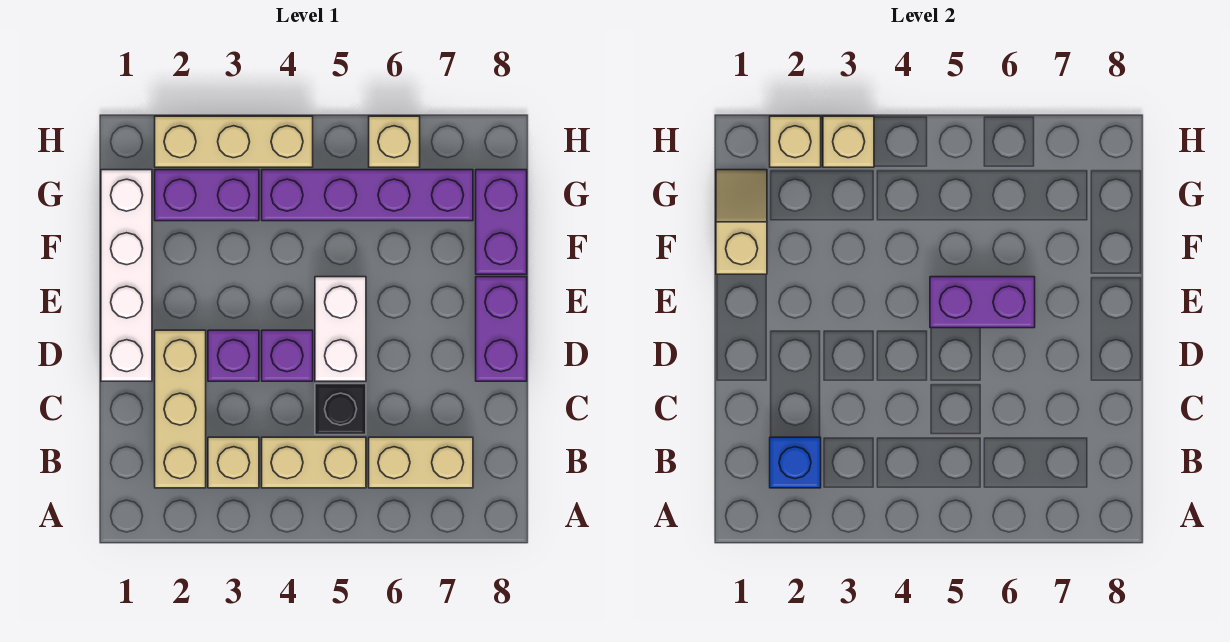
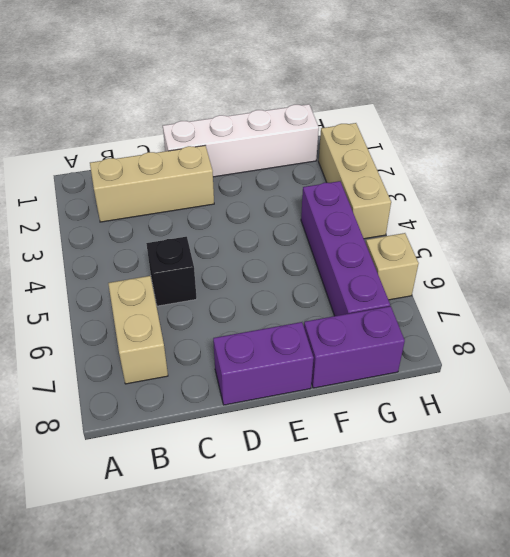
none -> tan 1x1 brick [208,437,259,488]
none -> tan 1x2 brick [262,437,366,488]
none -> purple 1x1 brick [208,330,259,381]

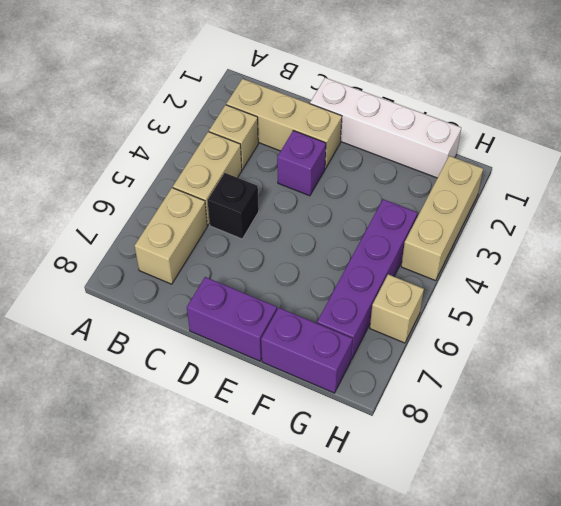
none -> purple 1x1 brick [262,330,313,381]
none -> white 1x2 brick [315,277,366,381]
none -> purple 1x2 brick [155,170,259,221]

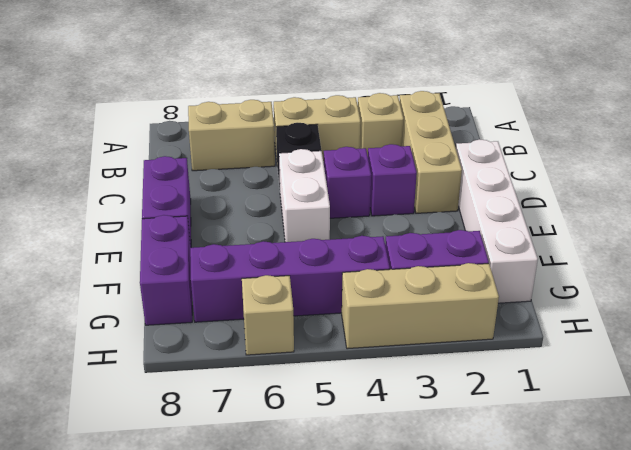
none -> blue 1x1 brick [770,437,821,488]
none -> purple 1x2 brick [930,277,1035,328]
none -> tan 1x2 slope [716,170,767,274]

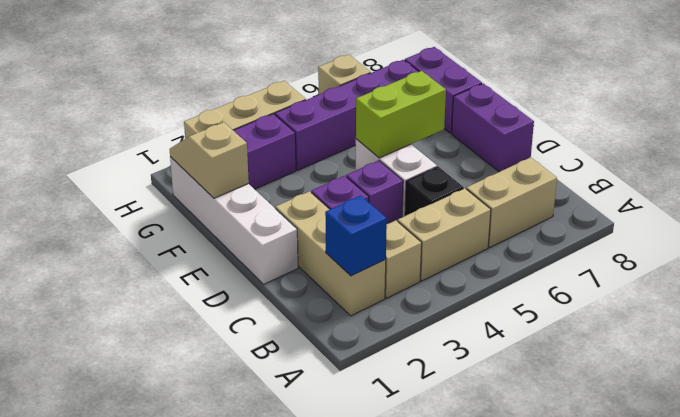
lime 1x2 brick [356,71,446,158] -> purple 1x2 brick [930,277,1035,328]
none -> tan 1x1 brick [770,116,821,167]
none -> tan 1x1 brick [823,116,874,167]

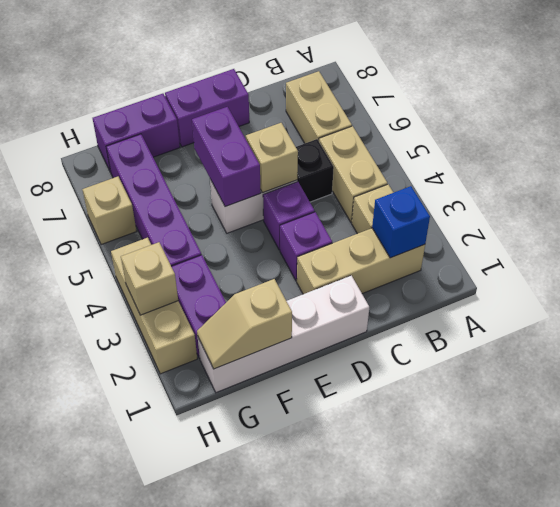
tan 1x1 brick [246,123,298,193] -> tan 1x1 brick moved to [770,116,821,167]

